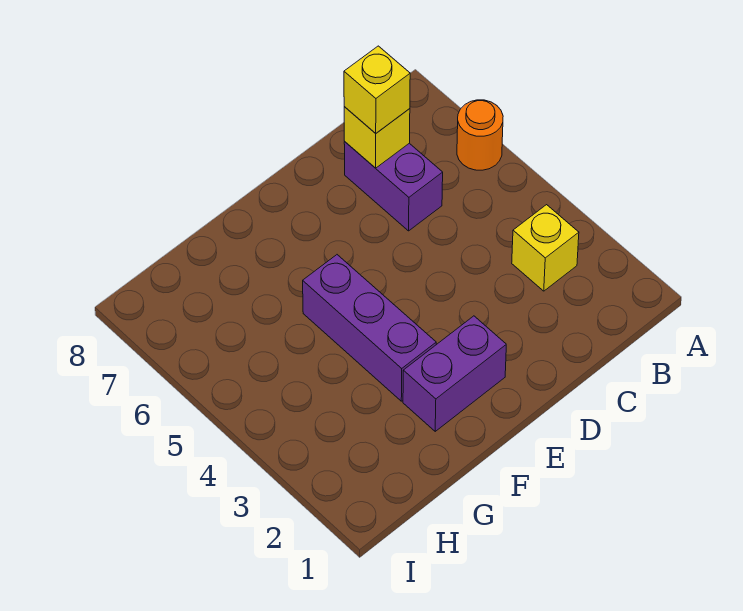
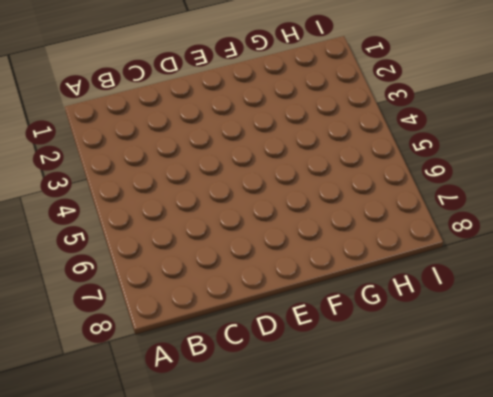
none -> orange 1x1 round brick [457,100,503,170]
none -> yellow 1x1 brick [512,205,579,291]

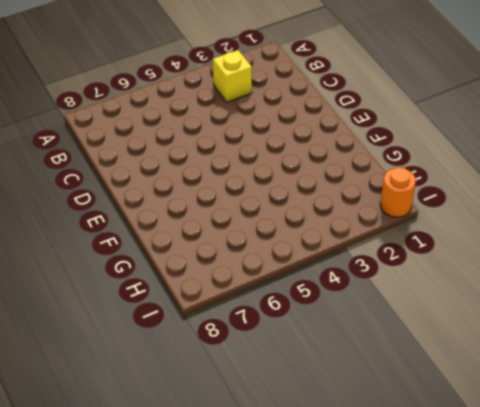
orange 1x1 round brick [380,167,416,217] -> orange 1x1 round brick moved to [457,100,503,170]
none -> purple 1x2 brick [344,142,443,231]
none -> purple 1x2 brick [403,316,506,431]

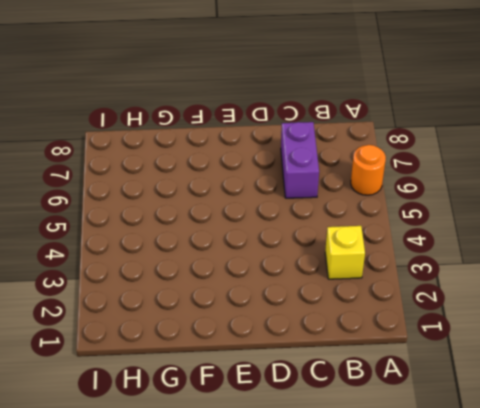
none -> purple 1x2 brick [403,316,506,431]
none -> purple 1x3 brick [303,255,436,401]

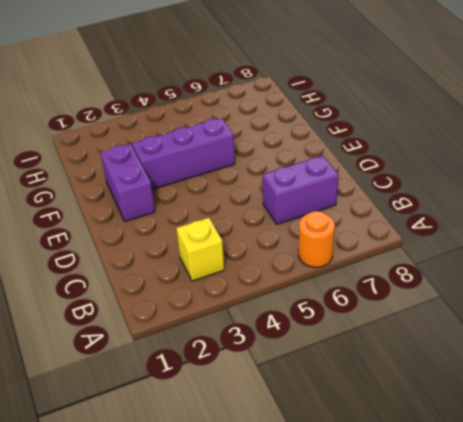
none -> yellow 1x1 brick [344,107,410,168]
none -> yellow 1x1 brick [344,46,410,133]

